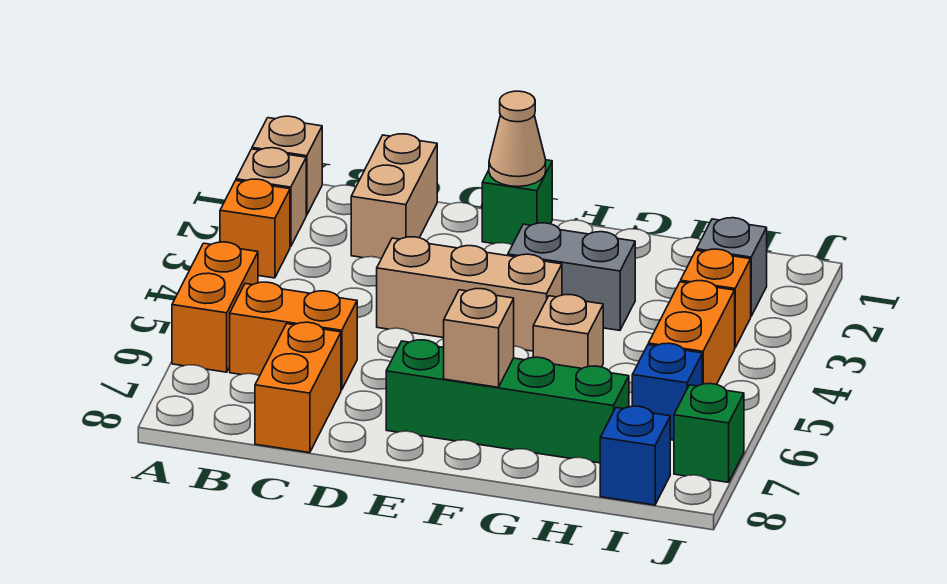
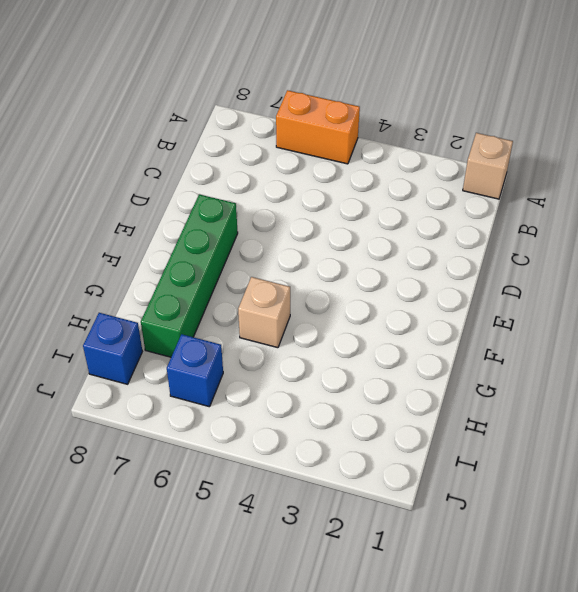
none -> tan 1x1 brick [236,148,306,247]
none -> orange 1x1 brick [220,179,290,278]
none -> orange 1x2 brick [230,282,357,390]

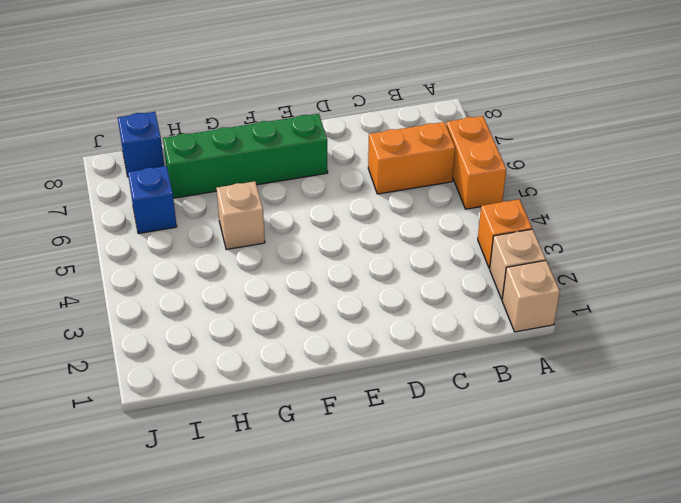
none -> tan 1x2 brick [351,134,437,259]
none -> orange 1x2 brick [255,322,341,453]
none -> tan 1x3 brick [377,237,562,351]

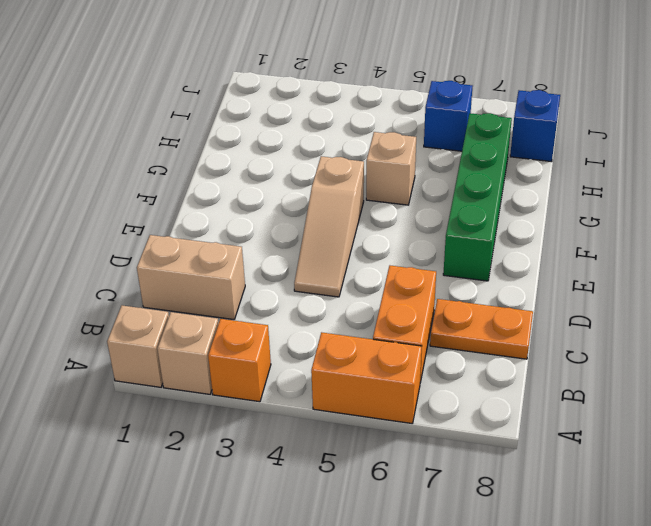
orange 1x2 plate [430,299,533,359] -> orange 1x2 brick [255,322,341,453]
tan 1x3 slope [294,156,364,297] -> tan 1x3 brick [377,237,562,351]
none -> green 1x1 brick [482,160,552,245]
none -> grey 1x2 brick [508,223,635,330]
none -> grey 1x1 brick [697,218,767,316]

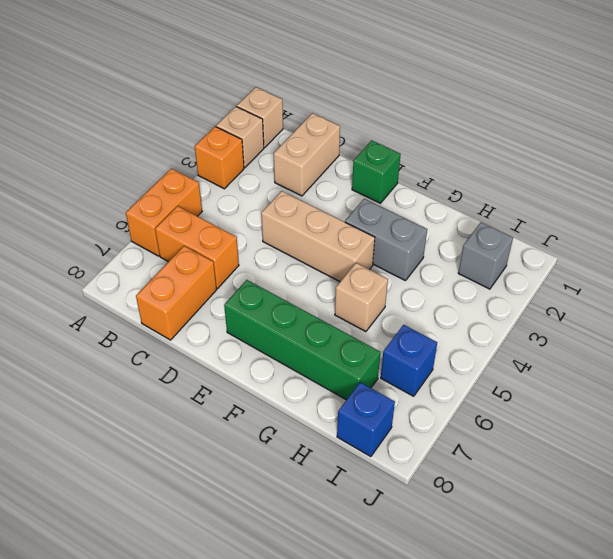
none -> orange 1x1 brick [681,249,751,347]
none -> orange 1x2 brick [648,281,735,384]
none -> green 1x1 brick [674,384,744,482]

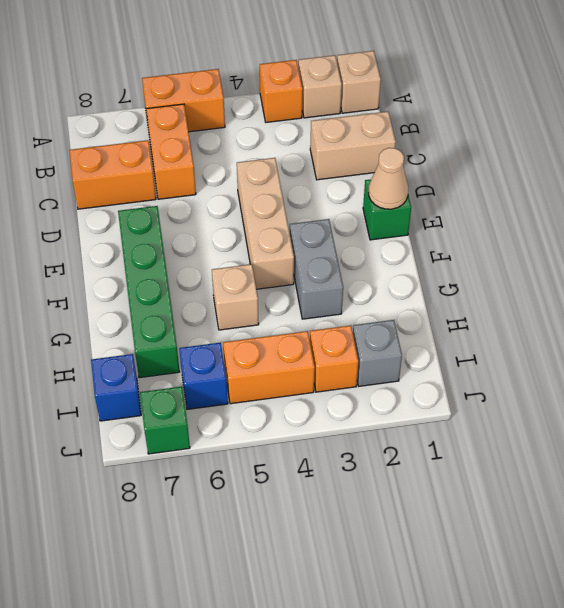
none -> tan 1x1 brick [444,289,514,387]

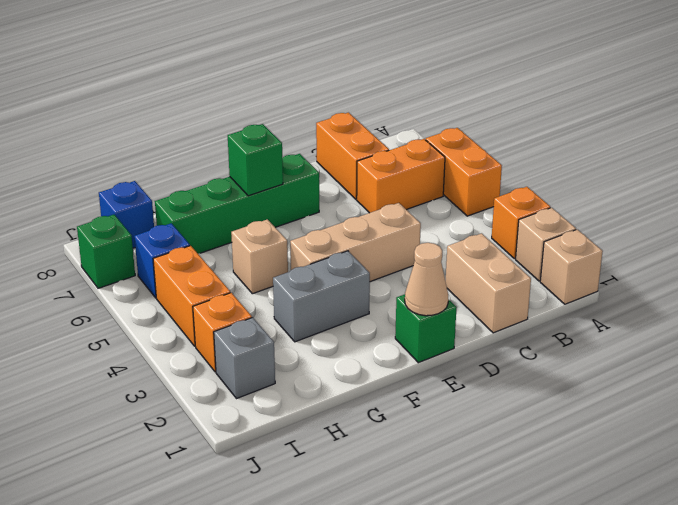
green 1x1 brick [228,124,283,196] -> tan 1x1 brick [444,289,514,387]

